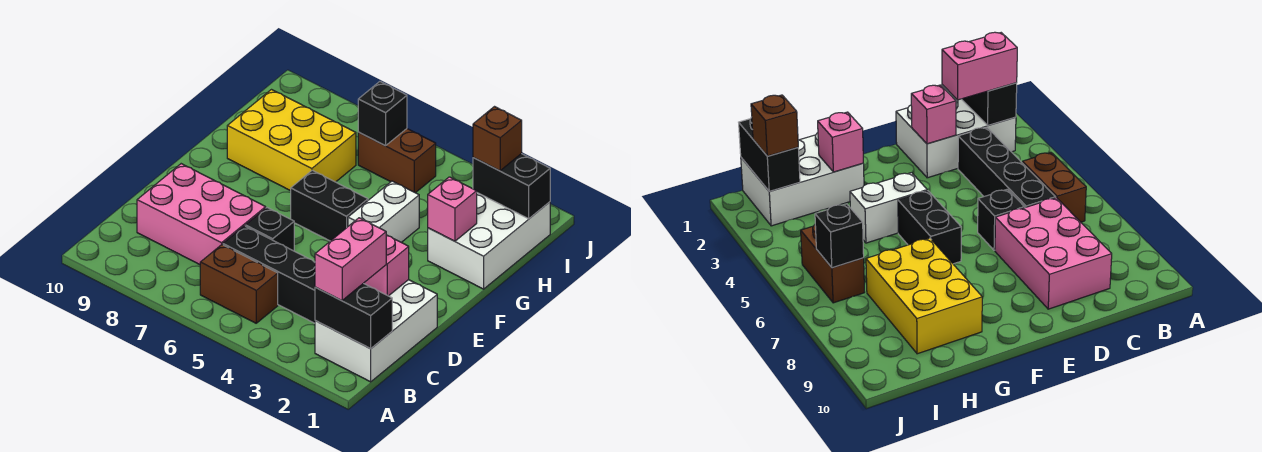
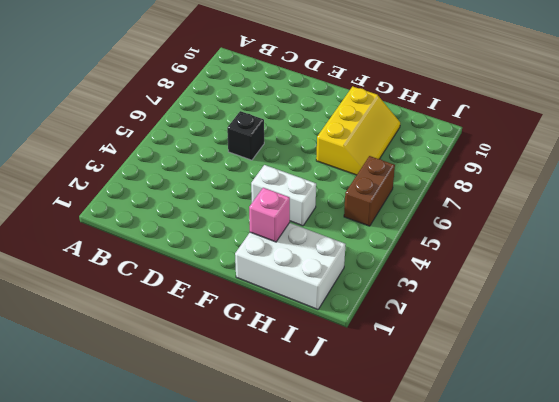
yellow 2x3 slope [316,86,400,175] -> yellow 2x3 brick [227,90,356,191]
none -> white 2x3 brick [315,280,437,382]
none -> brown 1x2 brick [200,245,278,323]
none -> black 1x4 brick [223,226,315,323]

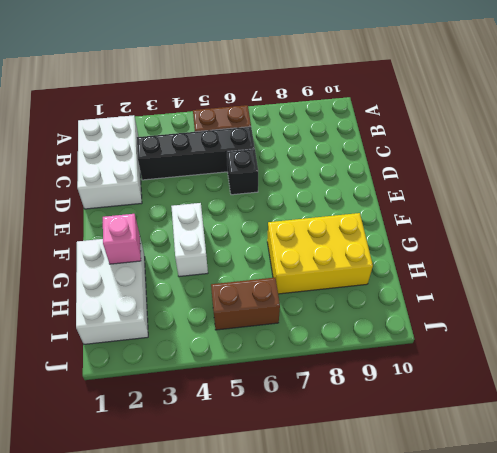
none -> pink 2x3 brick [137,164,266,265]
none -> black 1x2 brick [291,170,368,241]
none -> black 1x2 brick [315,283,392,349]

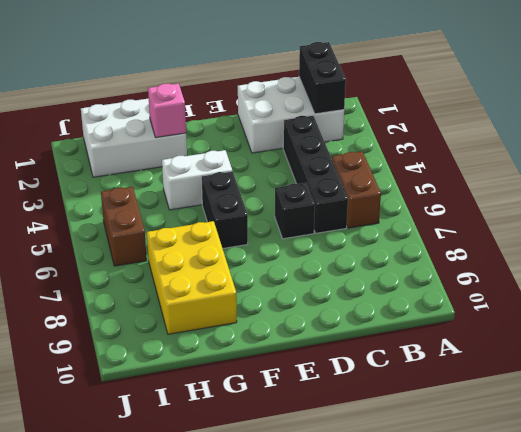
none -> pink 2x3 brick [137,164,266,265]
none -> pink 1x1 brick [364,235,409,296]
none -> black 1x2 brick [473,154,550,219]

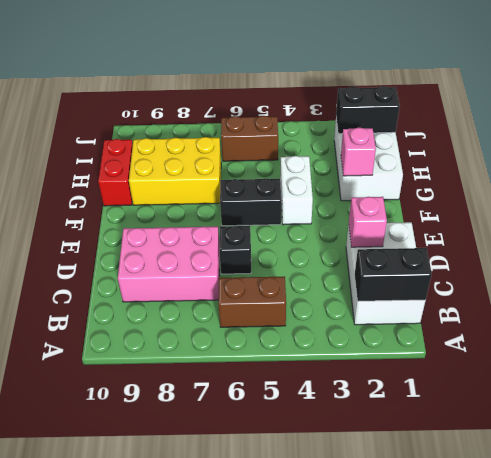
red 1x2 brick [98,139,133,206] -> none
none -> black 1x4 brick [223,226,315,323]
none -> black 1x1 brick [358,82,407,146]
none -> pink 1x2 brick [315,218,386,301]

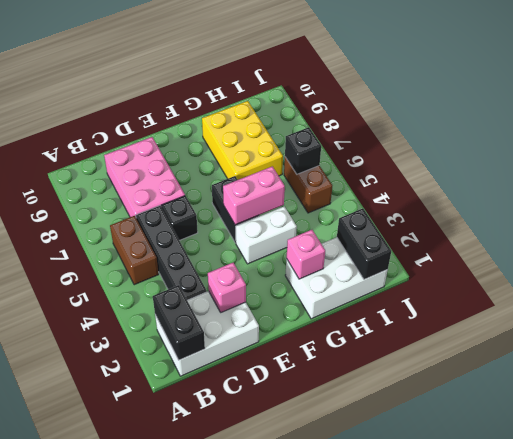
pink 1x2 brick [223,166,285,225] -> pink 1x2 brick moved to [315,218,386,301]
none -> brown 1x1 brick [473,107,522,171]

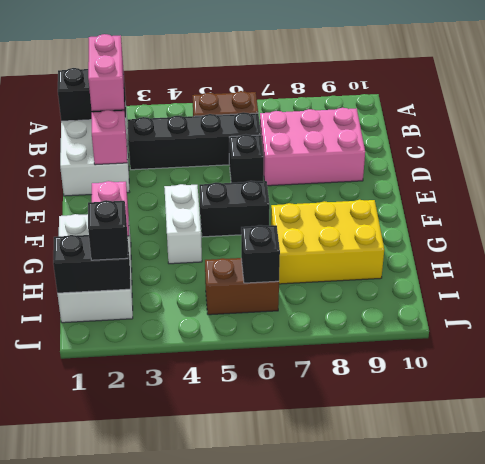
black 1x1 brick [88,200,128,260] -> brown 1x1 brick [473,107,522,171]

